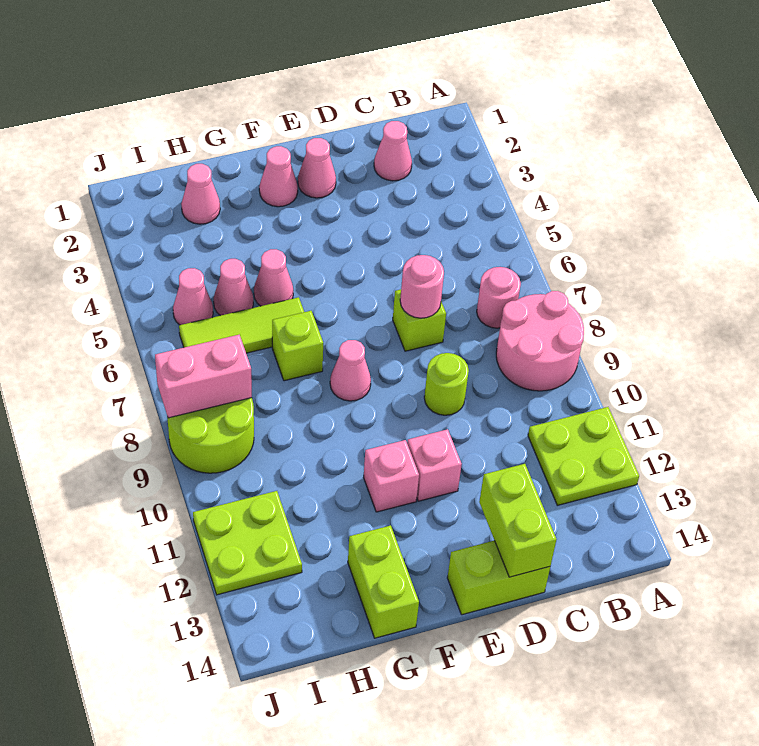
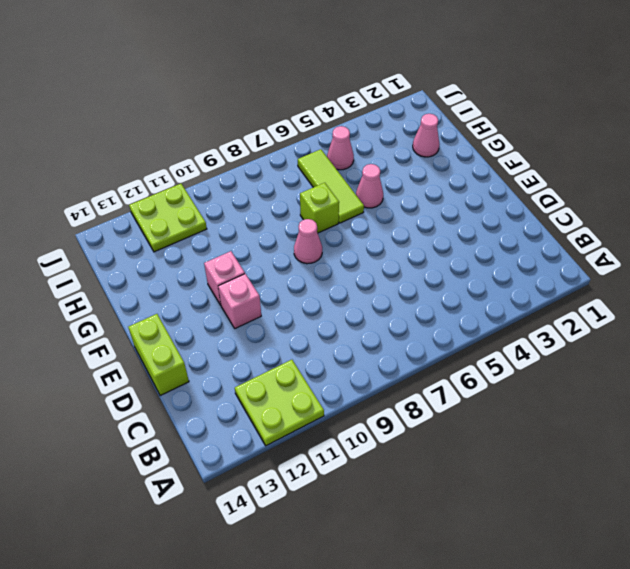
none -> pink 2x2 round brick [496,291,584,391]
none -> pink 1x1 round brick [477,267,521,328]
none -> pink 1x1 cone [374,121,412,181]

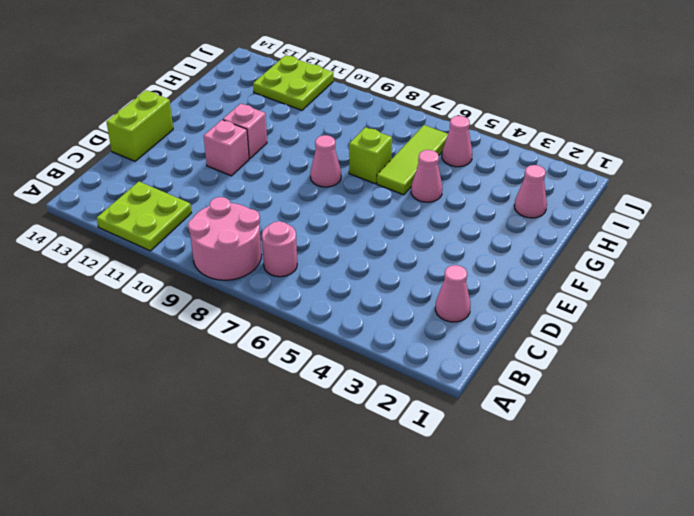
none -> lime 1x1 brick [393,289,446,351]
none -> lime 1x1 round brick [424,353,469,415]
none -> pink 1x1 cone [298,138,336,198]

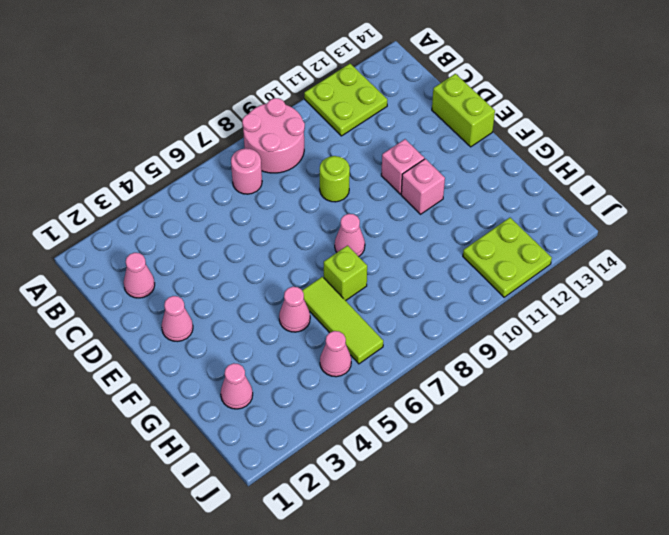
none -> lime 1x1 brick [393,289,446,351]
none -> pink 1x1 cone [259,146,298,207]
none -> lime 1x2 brick [348,525,419,638]

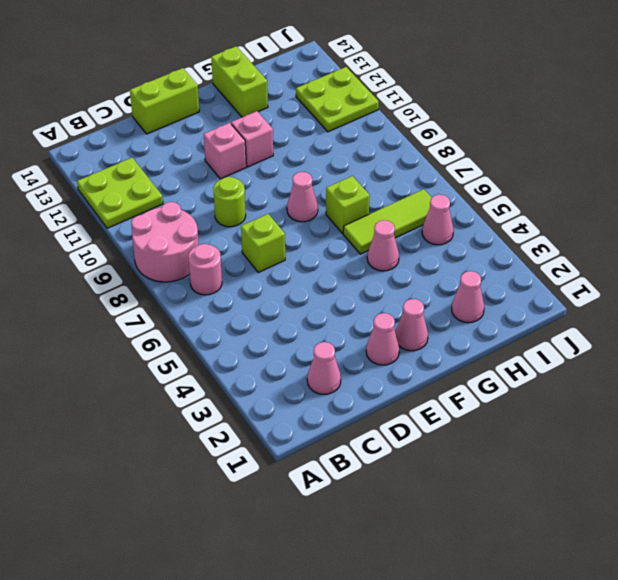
none -> pink 1x1 cone [214,259,253,316]
none -> lime 2x2 round brick [167,398,254,473]
none -> pink 1x1 round brick [400,255,444,318]

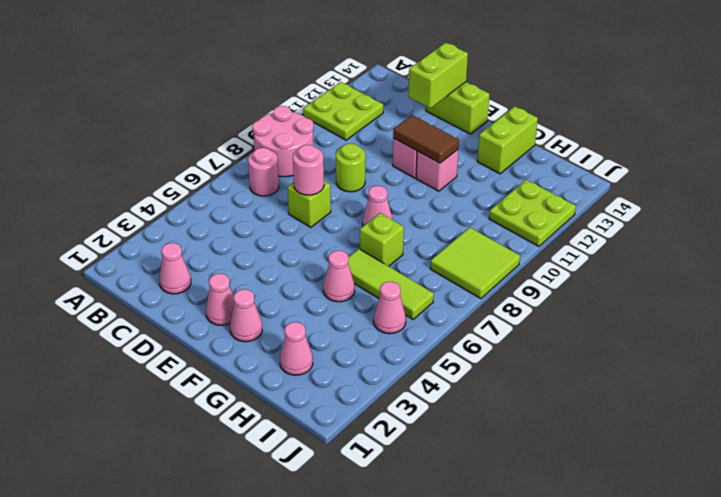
brown 1x2 tile [393,115,459,163] -> none
lime 2x2 tile [430,227,520,299] -> lime 2x2 round brick [167,398,254,473]
none -> pink 1x1 cone [214,259,253,316]
none -> pink 1x2 brick [155,335,252,418]

